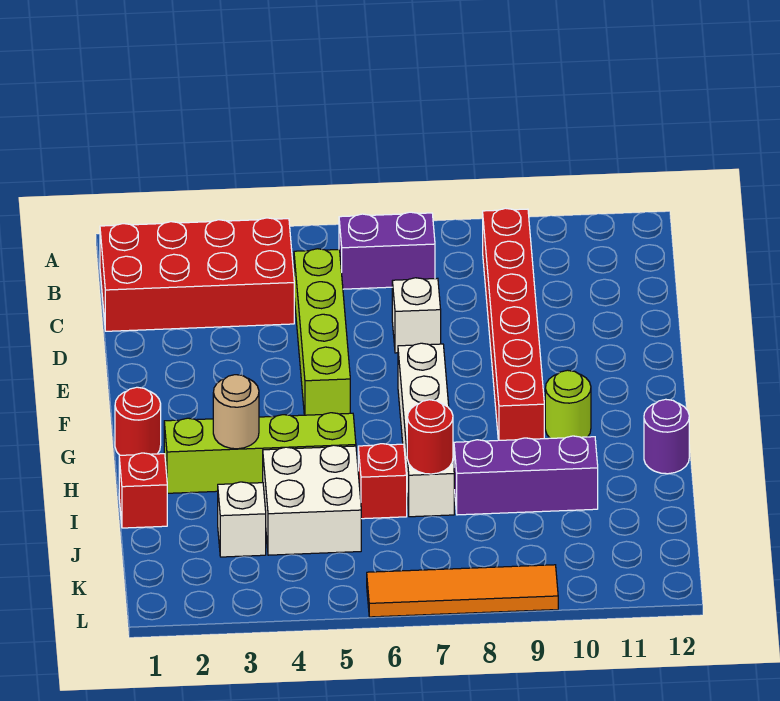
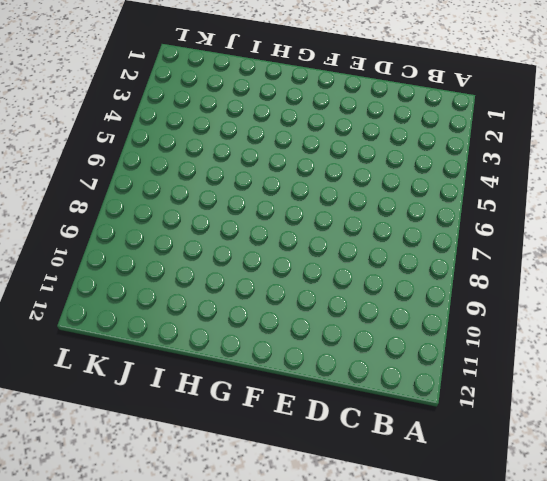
none -> red 2x4 brick [100,218,294,331]
none -> purple 1x2 brick [339,212,435,289]
none -> red 1x6 brick [483,208,544,440]

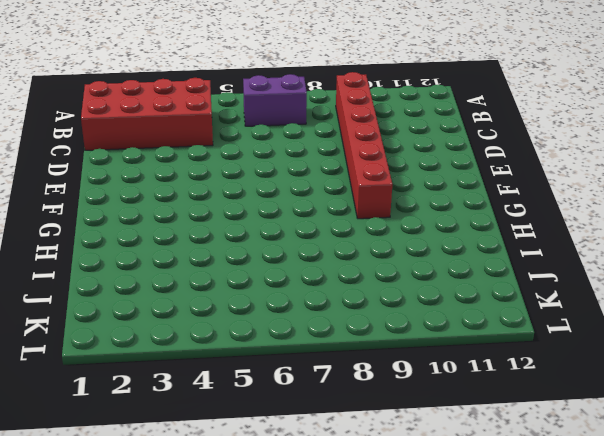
none -> lime 1x4 brick [294,249,350,415]
none -> white 1x1 brick [392,278,441,353]
none -> white 1x4 brick [398,343,454,517]

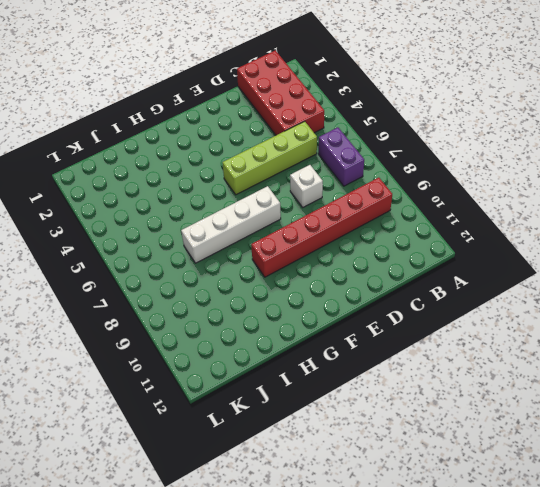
none -> red 1x1 round brick [115,387,161,455]
none -> lime 1x1 round brick [545,370,591,438]
none -> lime 1x4 brick [164,413,356,493]

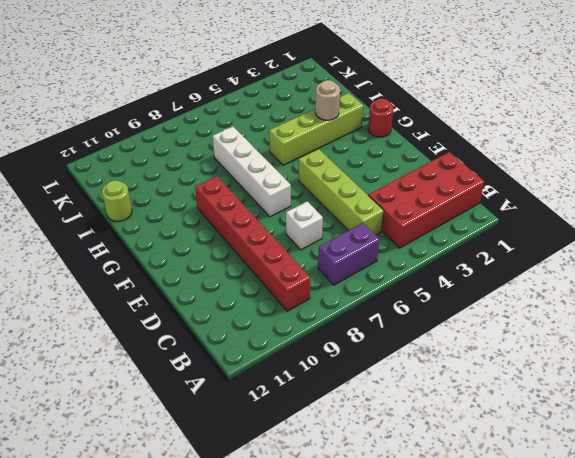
lime 1x1 round brick [102,180,132,221] -> lime 1x1 round brick moved to [545,370,591,438]
none -> purple 1x1 round brick [644,399,689,474]
none -> red 1x1 brick [119,453,167,528]
none -> white 2x2 brick [263,445,361,555]

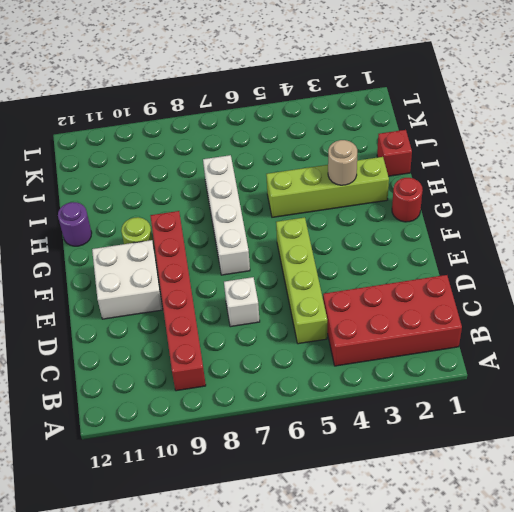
white 2x2 brick [92,240,163,319] -> white 2x2 brick moved to [263,445,361,555]
none -> purple 1x2 brick [339,212,435,289]
none -> red 1x1 brick [358,444,407,519]
none -> purple 1x3 brick [454,436,598,515]

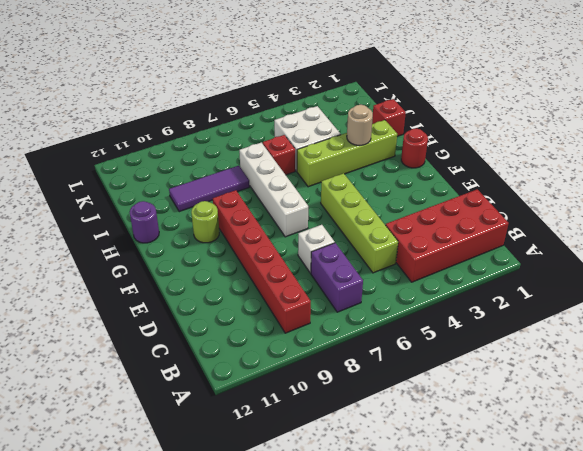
purple 1x2 brick [311,243,363,312] -> purple 1x2 brick turned to [339,212,435,289]
purple 1x3 tile [169,166,250,212] -> purple 1x3 brick [454,436,598,515]
none -> white 1x1 brick [218,482,266,557]
none -> orange 1x4 tile [367,565,558,617]
none -> red 1x1 round brick [407,400,453,474]

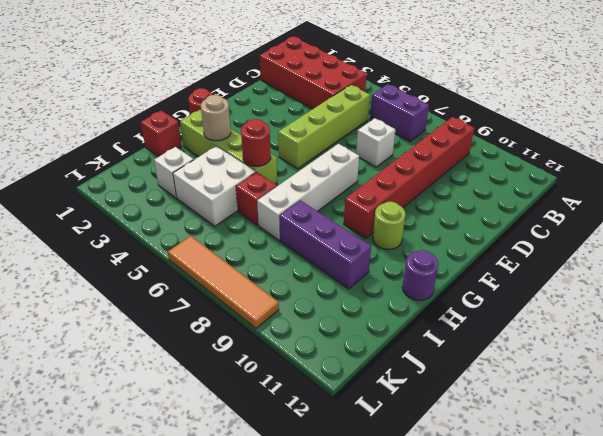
red 1x1 round brick [241,119,271,166] -> red 1x1 round brick moved to [407,400,453,474]

